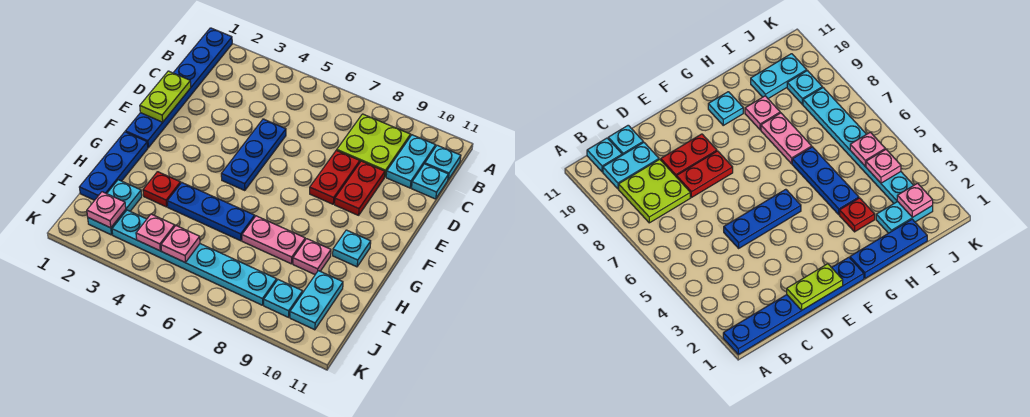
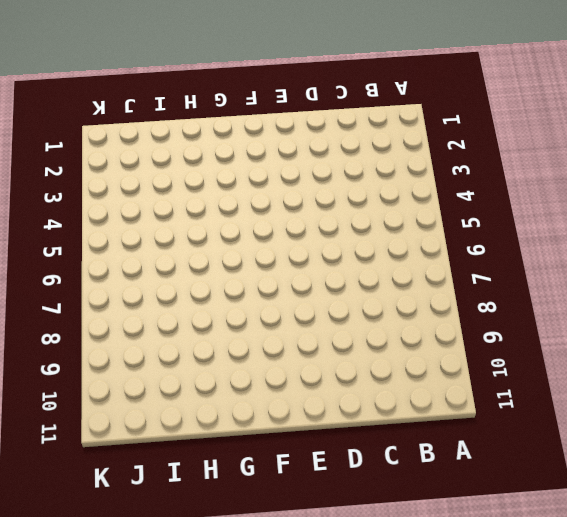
none -> blue 1x6 plate [126,28,232,148]
none -> lime 2x2 plate [337,114,411,177]
none -> cyan 1x2 plate [386,135,436,188]

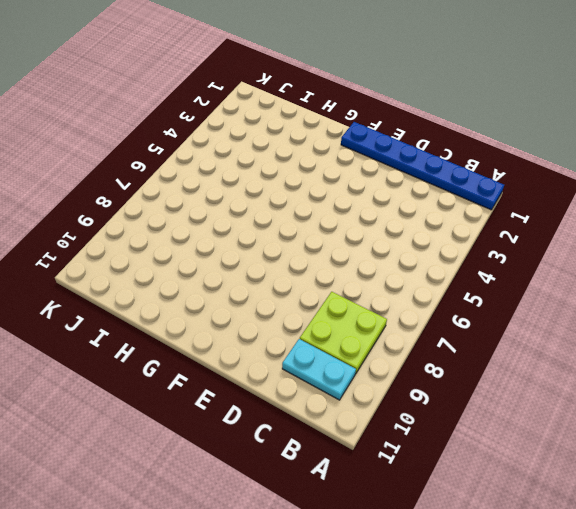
none -> cyan 1x1 plate [425,145,461,180]
none -> cyan 1x1 plate [412,164,448,199]
none -> blue 1x3 plate [221,119,286,191]

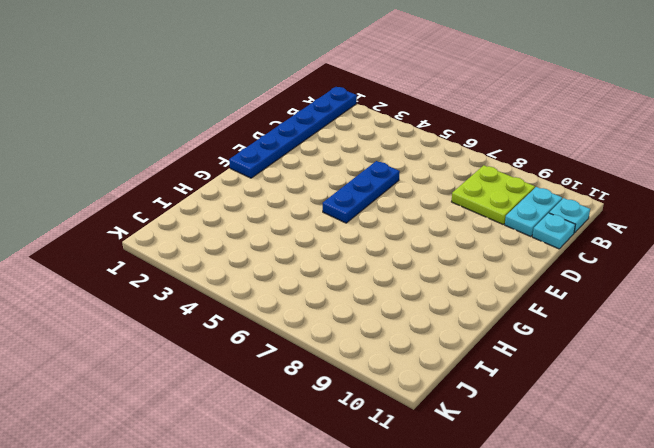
none -> red 1x2 plate [310,150,360,204]
none -> red 1x2 plate [335,161,385,215]
none -> blue 1x3 plate [79,132,148,200]

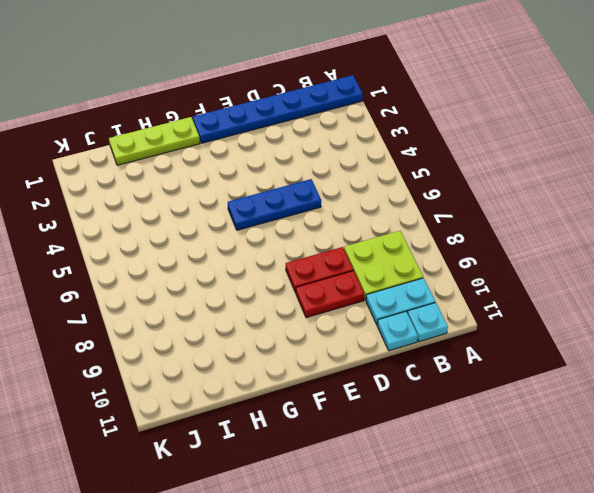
lime 1x3 plate [109,117,200,165] -> blue 1x3 plate [79,132,148,200]
none -> cyan 1x1 plate [333,230,371,267]
none -> red 1x1 plate [143,172,181,207]
none -> blue 1x3 plate [167,183,255,241]

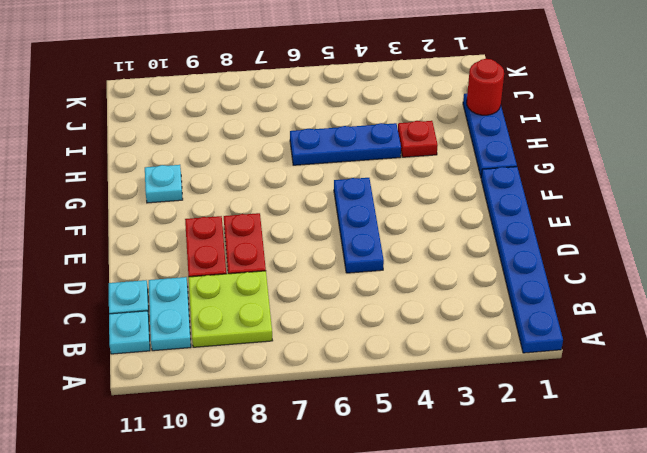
red 1x1 round brick [467,59,504,115] -> none
none -> pink 1x2 plate [242,216,305,264]
none -> pink 1x1 plate [293,239,331,274]
none -> cyan 1x2 plate [88,180,142,235]

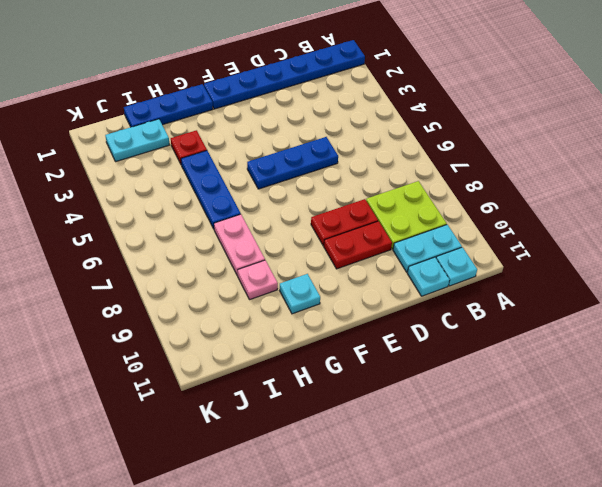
none -> cyan 1x2 plate [290,271,343,330]
none -> cyan 1x6 plate [112,210,277,305]
none -> cyan 1x1 plate [264,280,303,317]

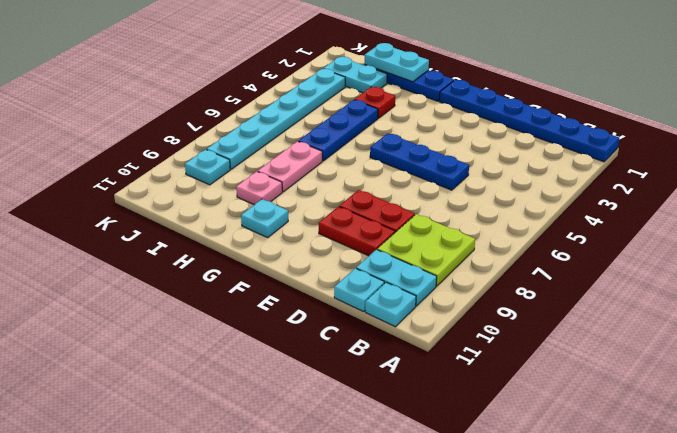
cyan 1x2 plate [365,43,429,82] -> cyan 1x2 plate moved to [290,271,343,330]
none -> lime 1x2 plate [140,71,191,122]
none -> pink 1x1 plate [87,192,126,228]
none -> pink 1x1 plate [136,214,175,251]

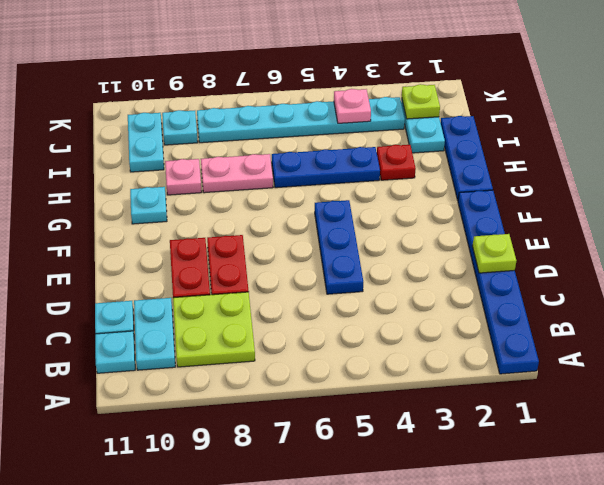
lime 1x1 plate [472,234,516,273] -> lime 1x2 plate [140,71,191,122]
lime 1x1 plate [402,84,440,119] -> pink 1x1 plate [87,192,126,228]
none -> pink 1x1 plate [161,226,200,263]

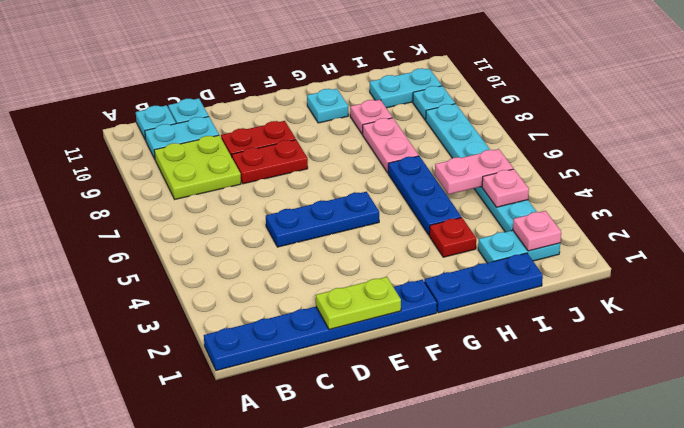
pink 1x2 plate [435,149,513,194] -> pink 1x1 plate [161,226,200,263]

